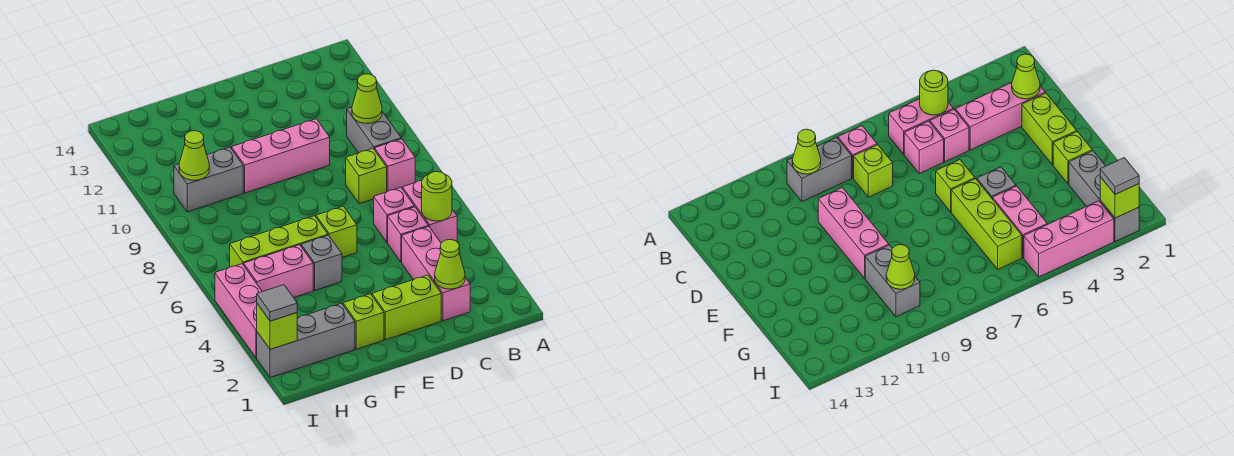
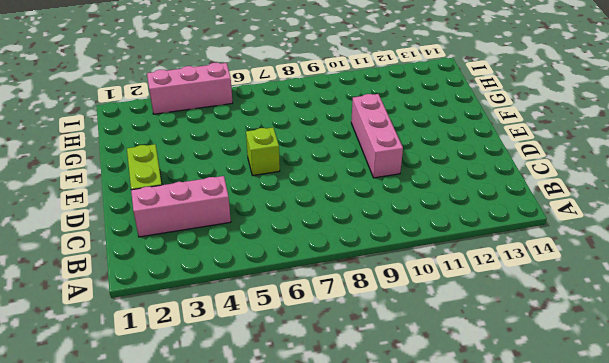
none -> pink 1x2 brick [403,180,457,243]
none -> pink 1x1 brick [375,139,415,192]
none -> grey 1x2 brick [347,107,401,153]

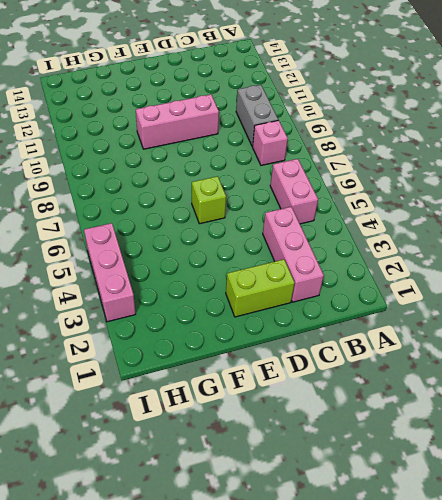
none -> pink 1x1 brick [388,207,428,262]
none -> pink 1x1 brick [374,188,414,243]
none -> lime 1x1 brick [346,148,387,204]

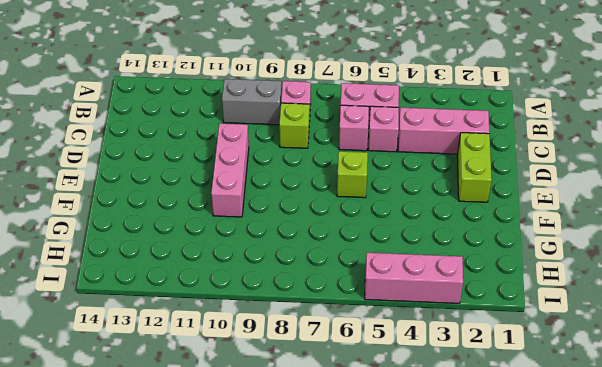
none -> lime 1x1 brick [343,294,384,349]
none -> grey 1x1 brick [301,235,342,290]
none -> lime 1x3 brick [230,216,328,267]

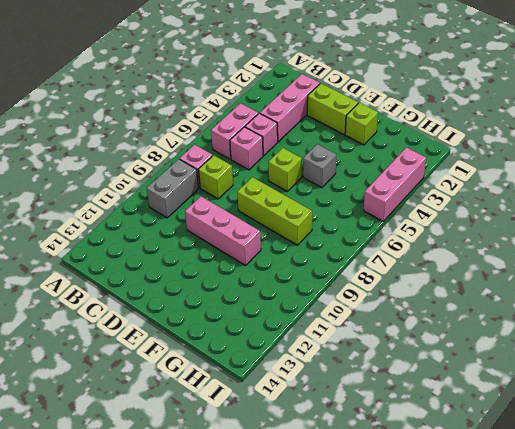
lime 1x3 brick [237,177,312,245] -> lime 1x3 brick moved to [230,216,328,267]
none -> grey 1x3 brick [257,303,355,378]
none -> pink 1x2 brick [244,245,313,298]
none -> grey 1x2 brick [174,147,243,212]

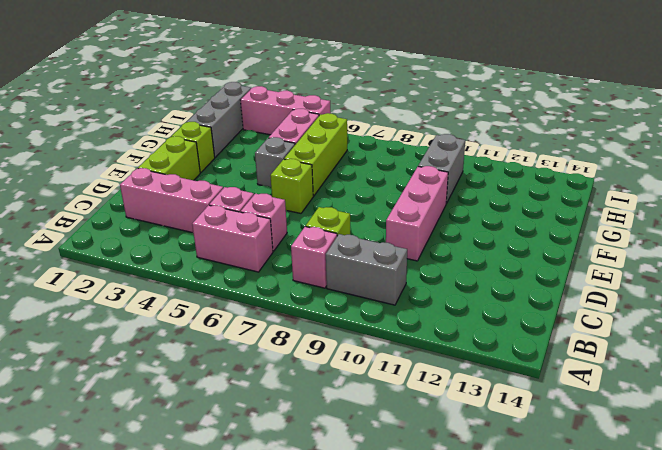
none -> lime 1x1 round brick [422,172,452,221]
none -> lime 1x1 cone [352,74,382,123]
none -> lime 1x1 cone [435,240,465,289]

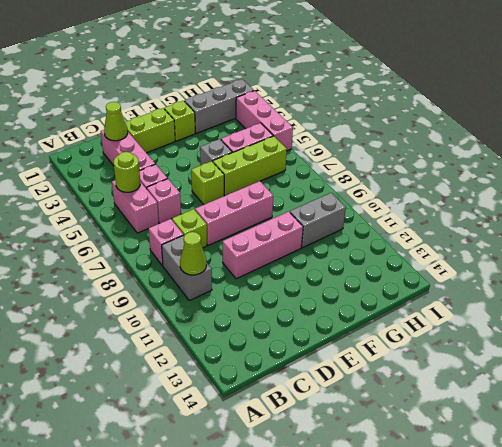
pink 1x3 brick [195,181,273,245] -> none
none -> lime 1x1 cone [179,131,209,180]
none -> lime 1x1 brick [257,304,297,349]
none -> grey 1x1 tile [257,285,297,321]

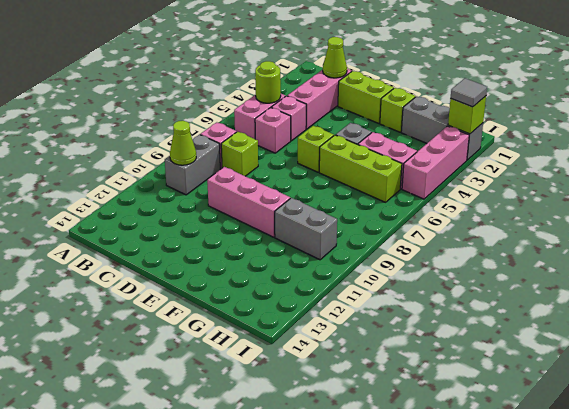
none -> lime 1x1 cone [179,131,209,180]

